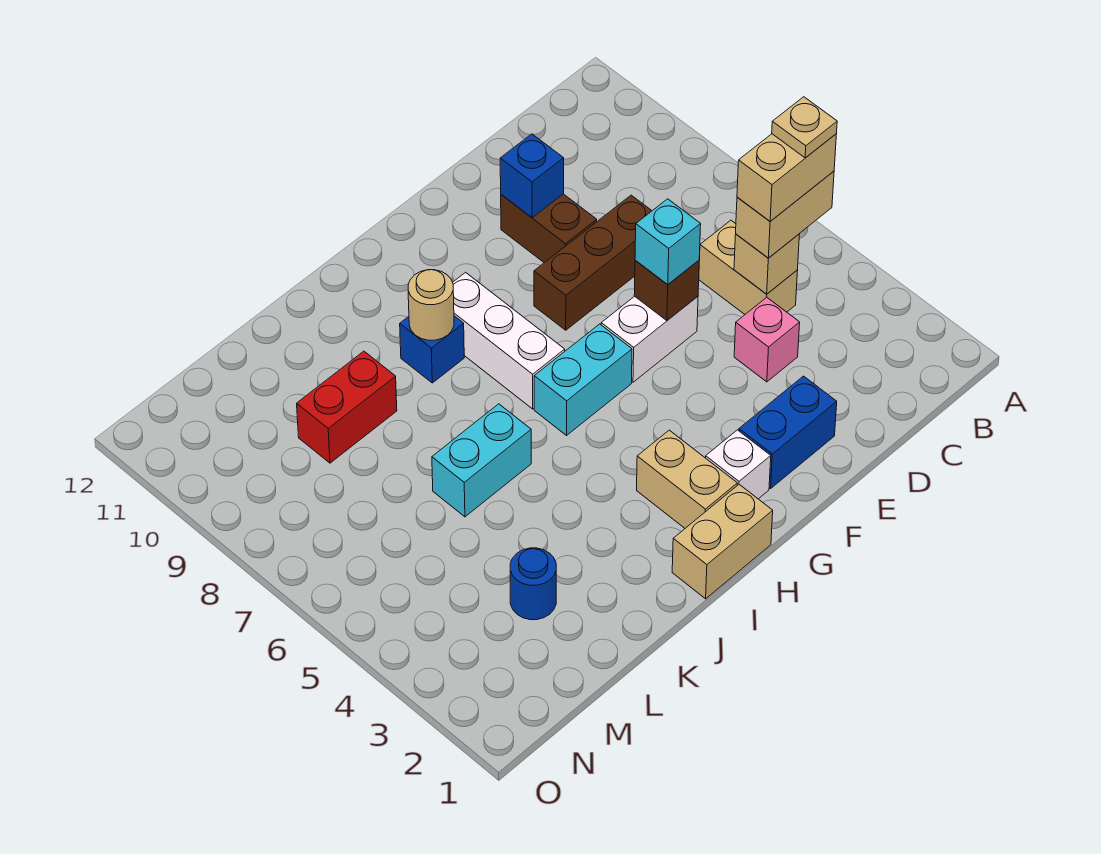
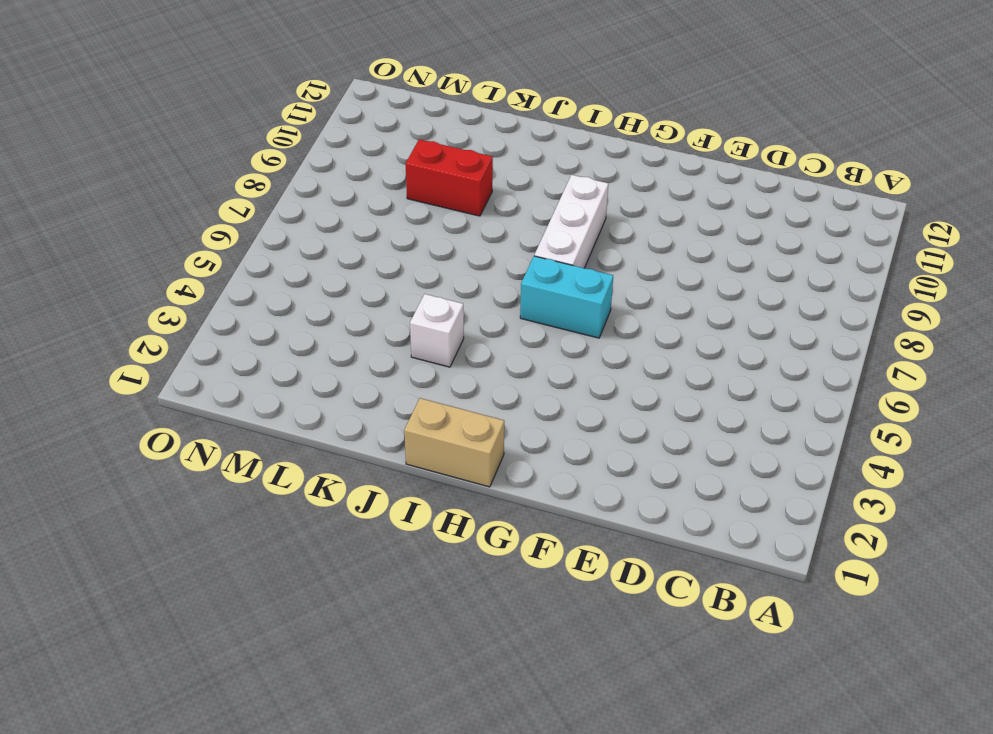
white 1x1 brick [410,294,464,367] -> white 1x1 brick moved to [706,430,771,499]
none -> tan 1x2 brick [699,220,798,314]
none -> pink 1x1 brick [734,297,800,382]
none -> brown 1x3 brick [534,195,652,330]

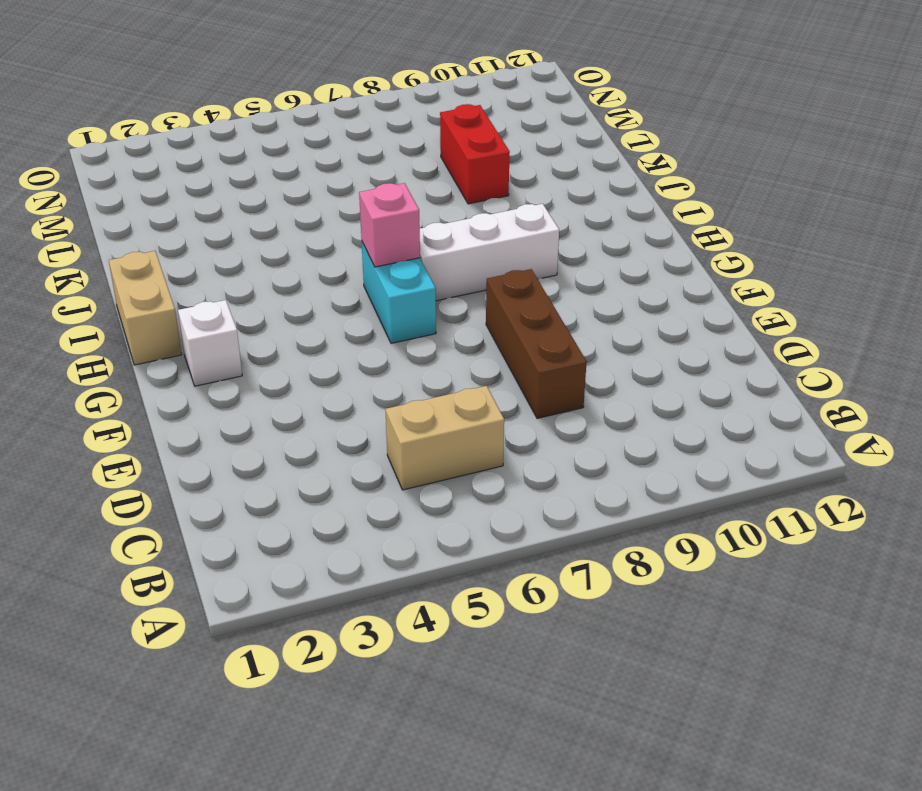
pink 1x1 brick [359,183,420,267] -> pink 1x1 brick moved to [734,297,800,382]
none -> blue 1x2 brick [739,376,837,488]
none -> white 1x2 brick [601,296,698,382]
none -> brown 1x2 brick [501,194,597,263]

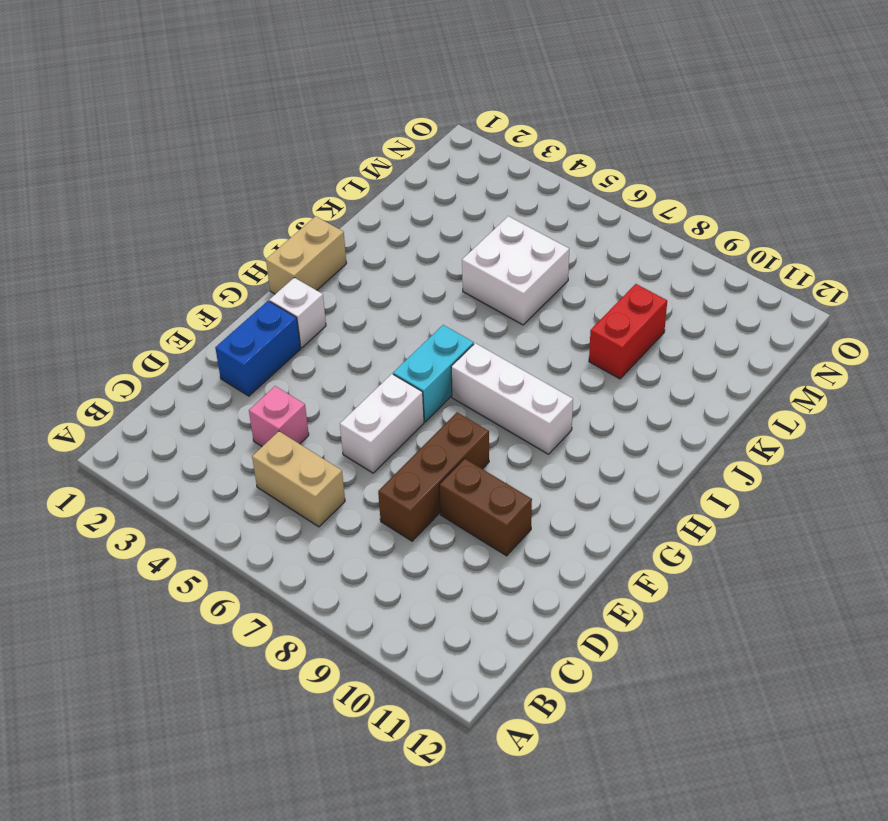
white 2x2 brick [462,216,569,325] -> cyan 1x2 brick [432,404,531,517]
none -> tan 1x2 brick [637,430,737,528]
none -> blue 1x1 brick [400,316,464,383]
none -> blue 1x1 round brick [510,548,556,620]

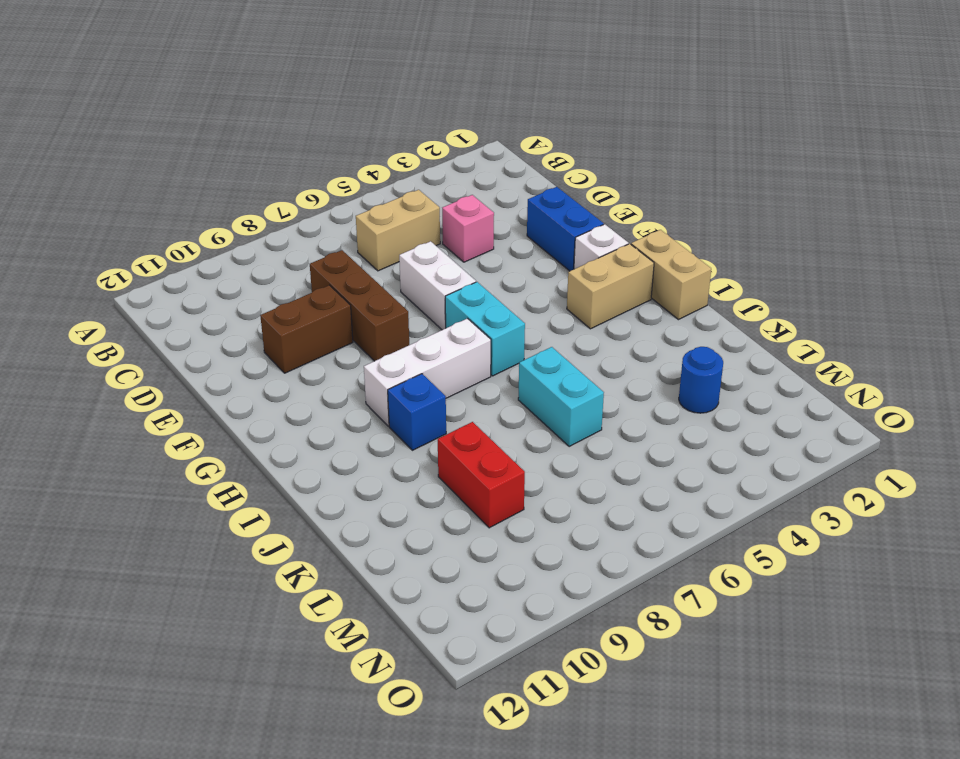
none -> tan 1x1 brick [734,234,799,294]
none -> brown 1x1 brick [634,261,699,321]
none -> blue 1x1 brick [500,134,564,218]

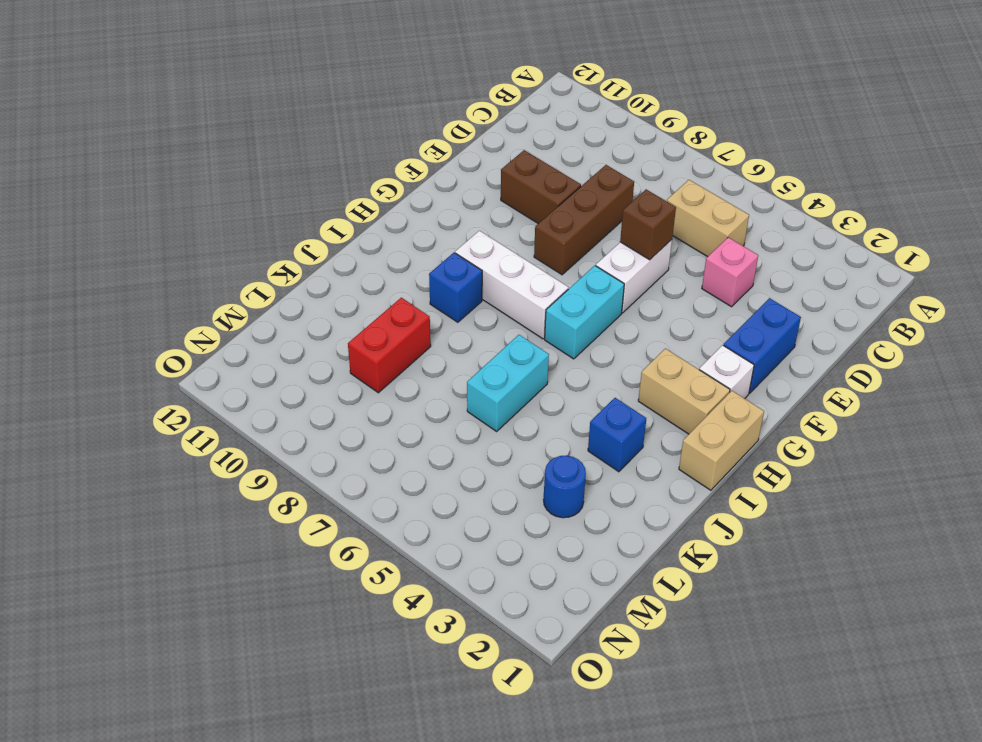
blue 1x1 brick [588,398,646,472] -> blue 1x1 brick moved to [500,134,564,218]
none -> tan 1x1 brick [734,234,799,294]
none -> tan 1x1 round brick [408,270,454,340]
none -> tan 1x2 brick [736,171,834,258]

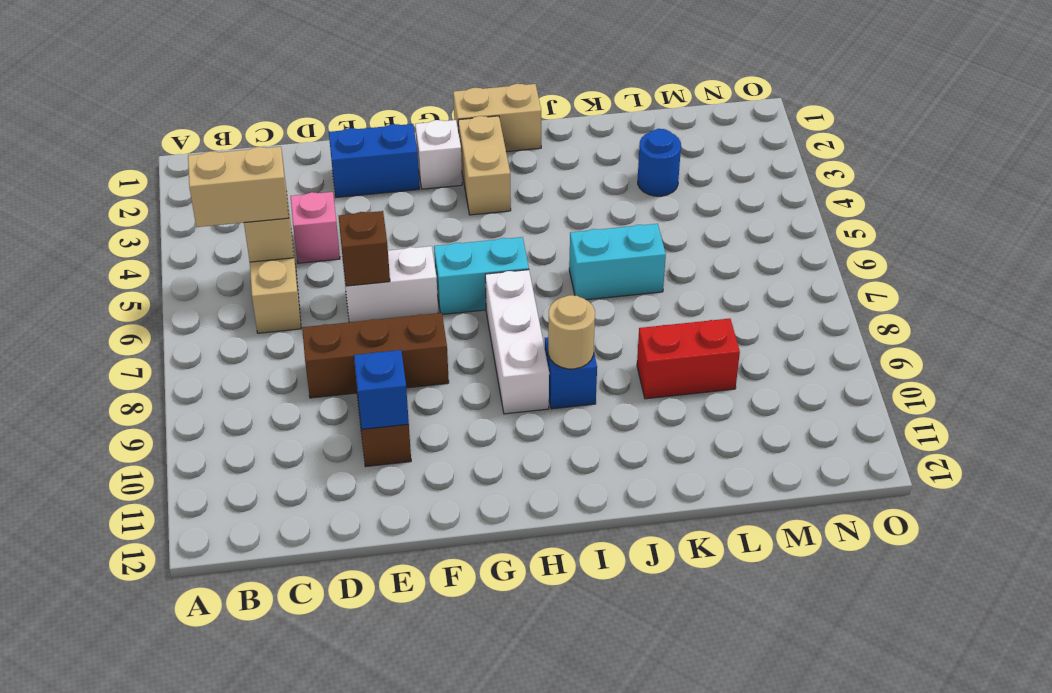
none -> cyan 1x1 brick [635,199,701,285]
none -> tan 1x2 brick [737,134,836,221]
none -> tan 1x1 plate [772,97,837,158]

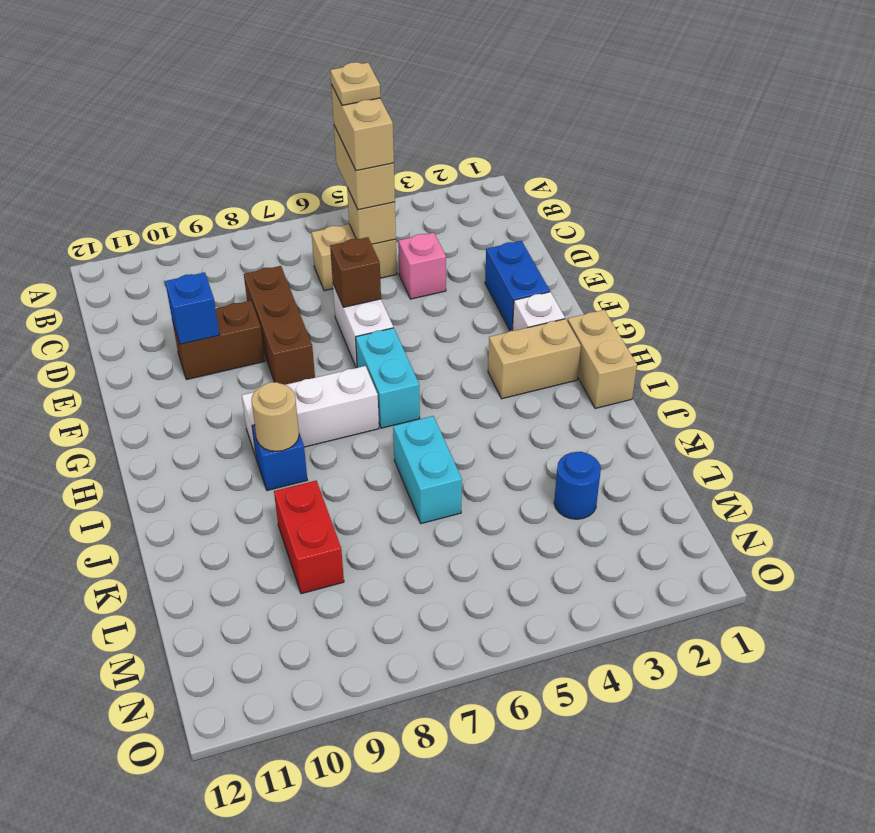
none -> cyan 1x1 brick [635,199,701,285]

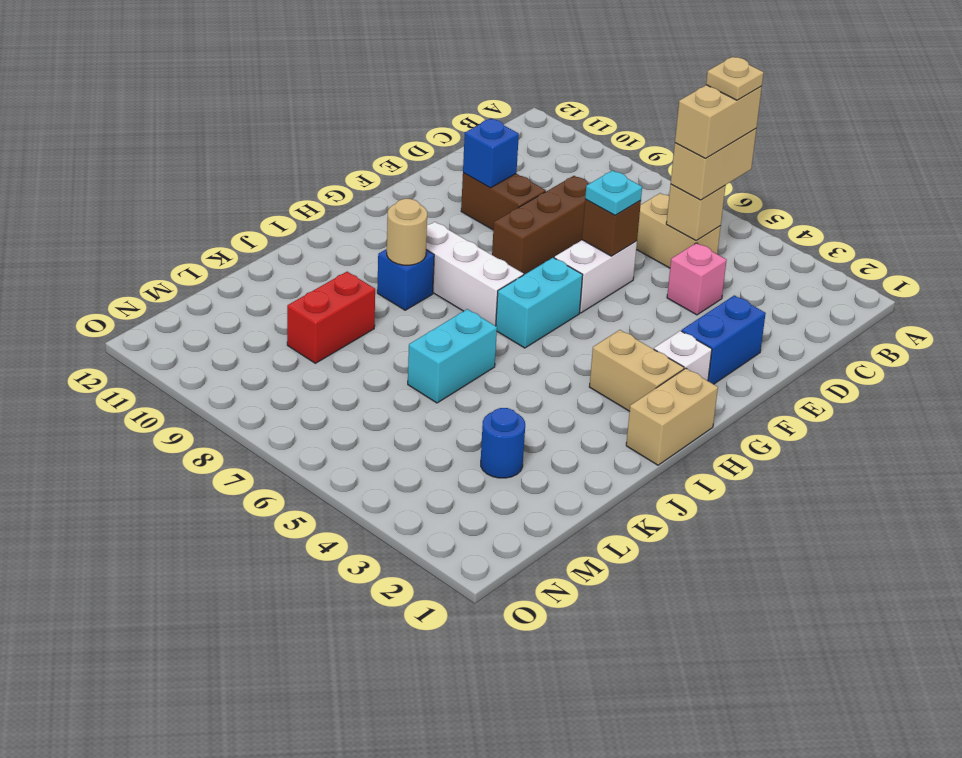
cyan 1x1 plate [585,170,642,215] -> cyan 1x1 brick [635,199,701,285]

